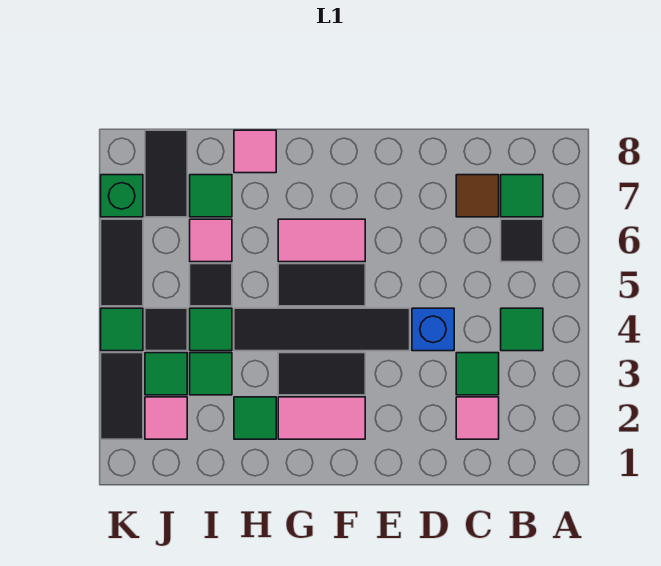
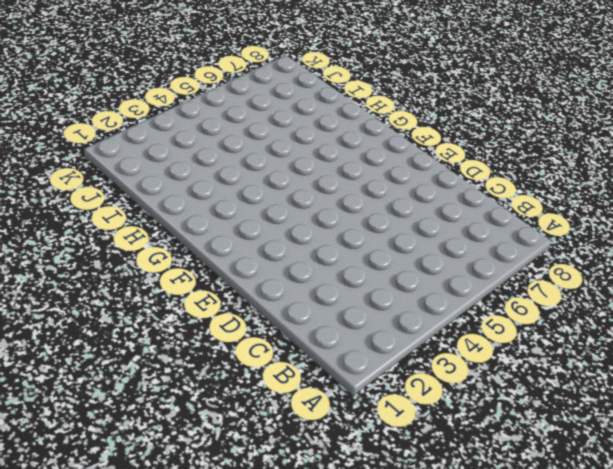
none -> green 1x1 tile [501,308,543,351]
none -> black 1x1 tile [501,219,543,262]
none -> green 1x1 tile [501,175,543,217]

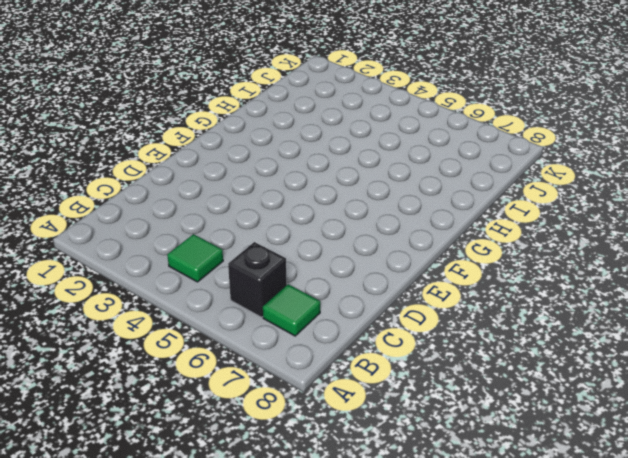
black 1x1 brick [228,242,287,317] -> black 1x1 tile [501,219,543,262]
none -> pink 1x1 tile [456,397,499,439]
none -> green 1x1 tile [456,353,499,395]
none -> brown 1x1 tile [456,175,499,217]

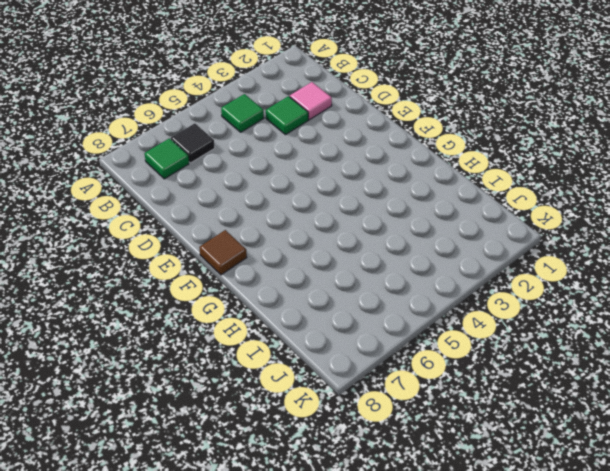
brown 1x1 tile [199,230,247,275] -> brown 1x1 tile moved to [456,175,499,217]
none -> blue 1x1 brick [412,308,454,351]
none -> black 1x4 tile [234,308,410,351]
none -> pink 1x2 tile [278,397,365,439]

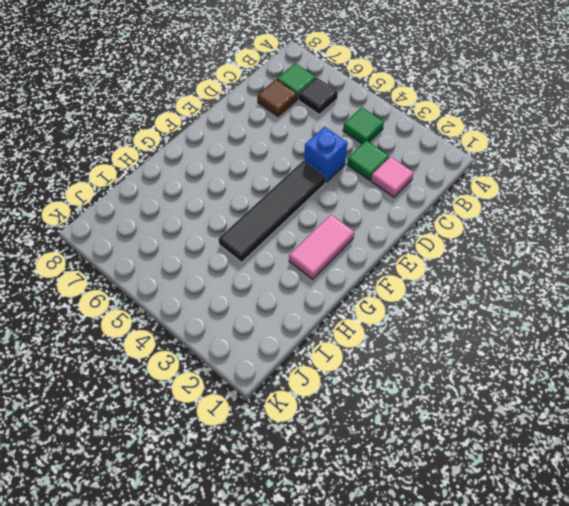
none -> black 1x2 tile [278,353,365,395]
none -> black 1x2 tile [278,264,365,306]
none -> pink 1x2 tile [278,219,365,262]

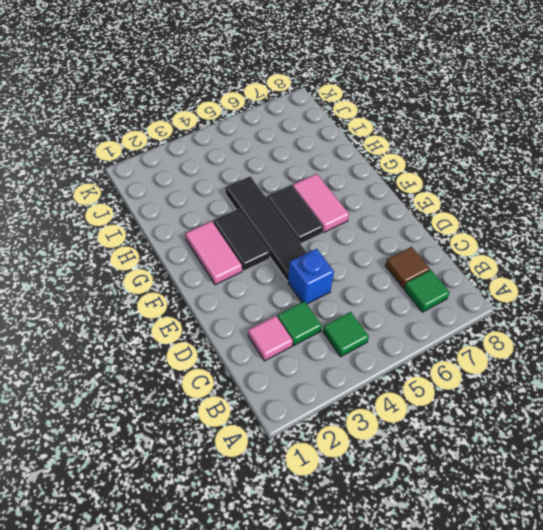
none -> black 1x1 tile [501,219,543,262]
none -> green 1x1 tile [234,397,276,439]
none -> pink 1x1 tile [234,130,276,173]

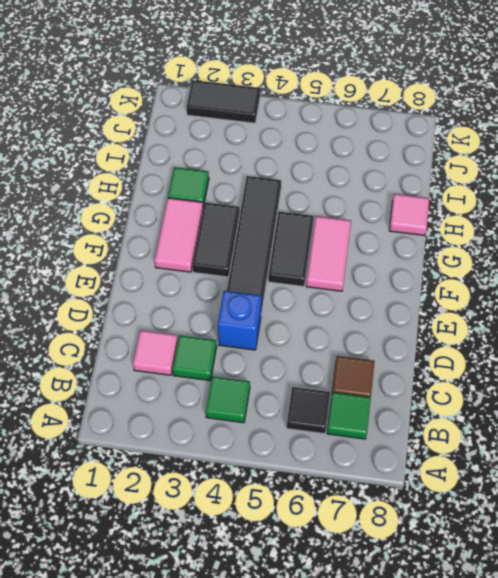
none -> green 1x1 tile [190,353,232,395]
none -> green 1x1 tile [190,308,232,351]
none -> black 1x1 tile [190,264,232,306]

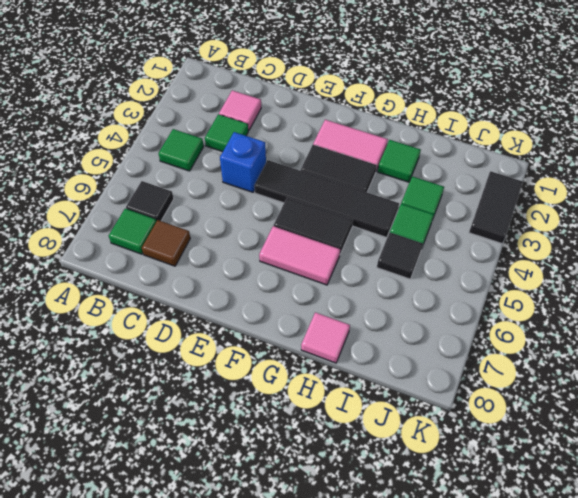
none -> pink 1x1 tile [190,219,232,262]
none -> green 1x1 tile [190,175,232,217]
none -> pink 1x1 tile [145,397,187,439]

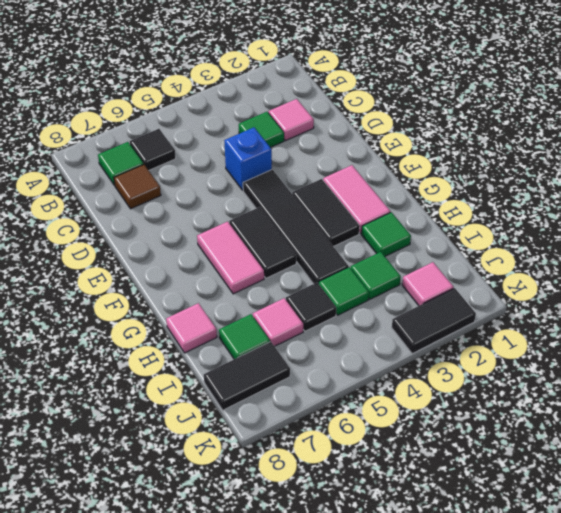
none -> green 1x1 tile [501,308,543,351]
none -> green 1x1 tile [145,353,187,395]
none -> black 1x1 tile [145,308,187,351]

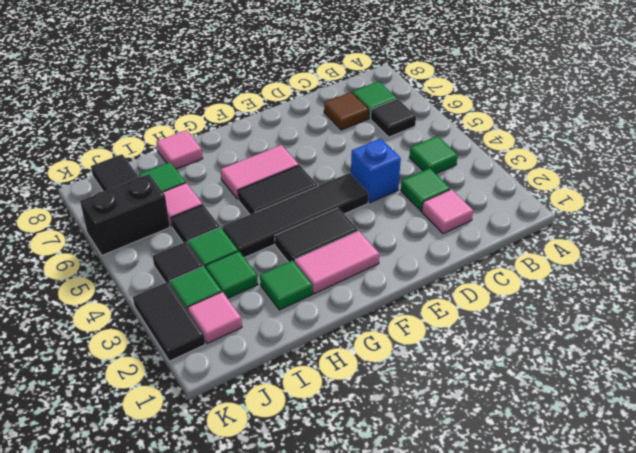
black 1x2 brick [80,174,170,255] -> black 1x2 tile [101,219,143,306]
none -> green 1x1 tile [101,308,143,351]
none -> green 1x1 brick [101,175,143,217]

